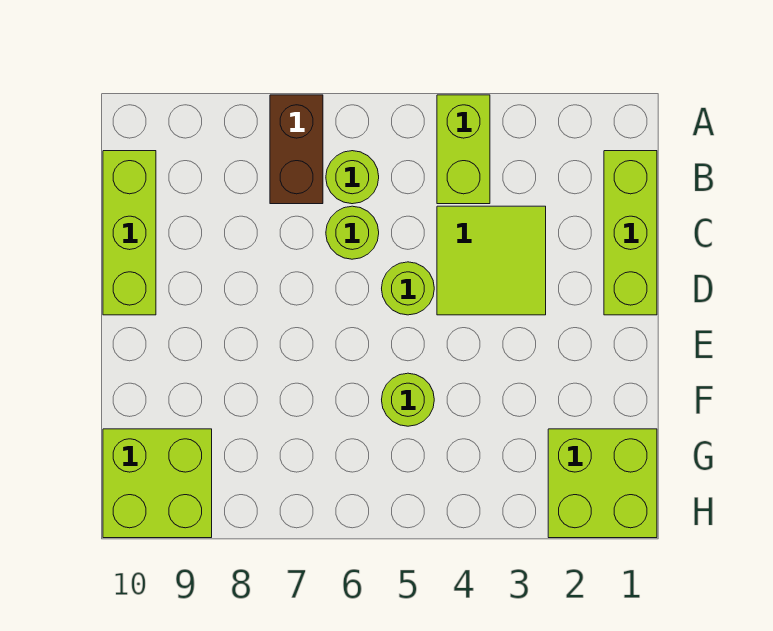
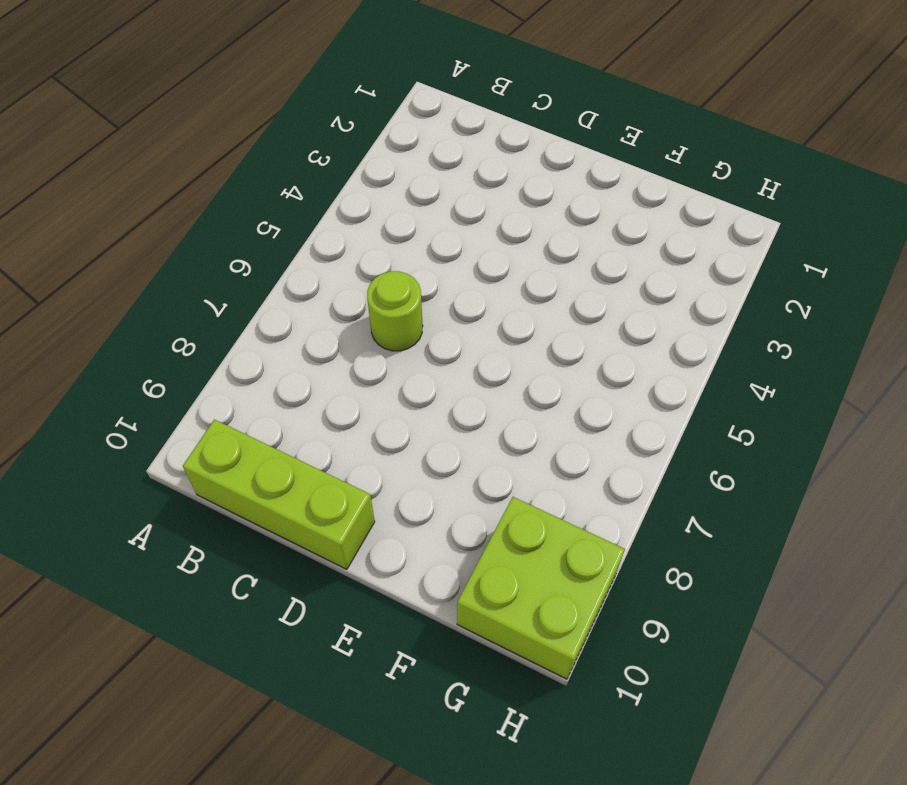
none -> lime 1x2 brick [437,95,490,204]
none -> brown 1x2 brick [270,95,323,204]

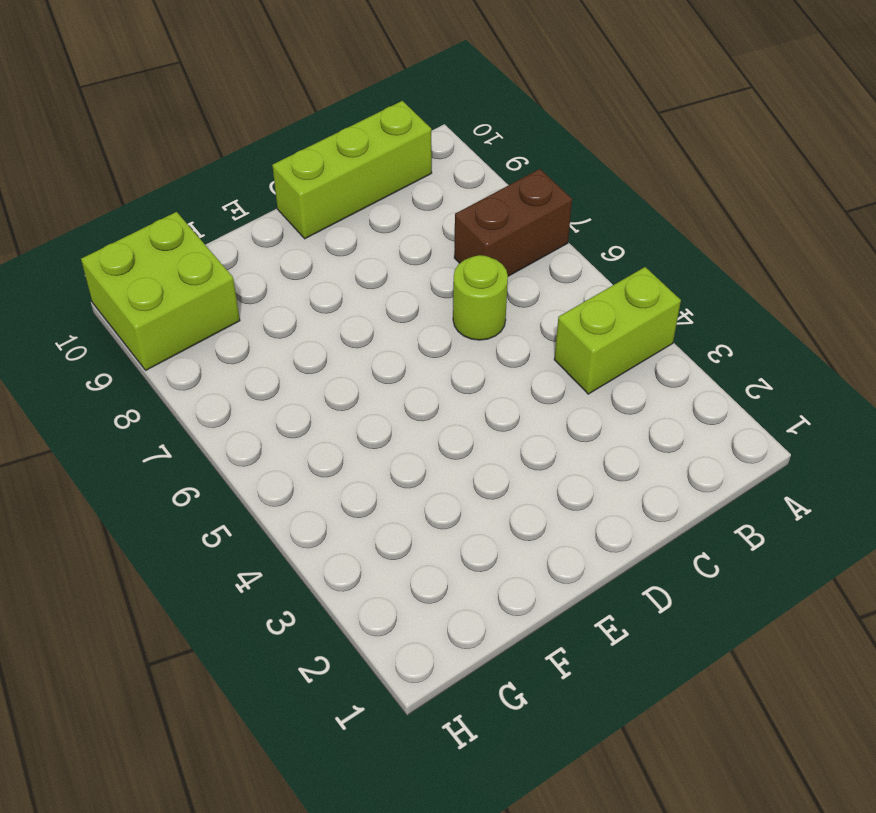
none -> lime 1x3 brick [604,151,657,315]
none -> lime 1x1 round brick [326,151,379,204]

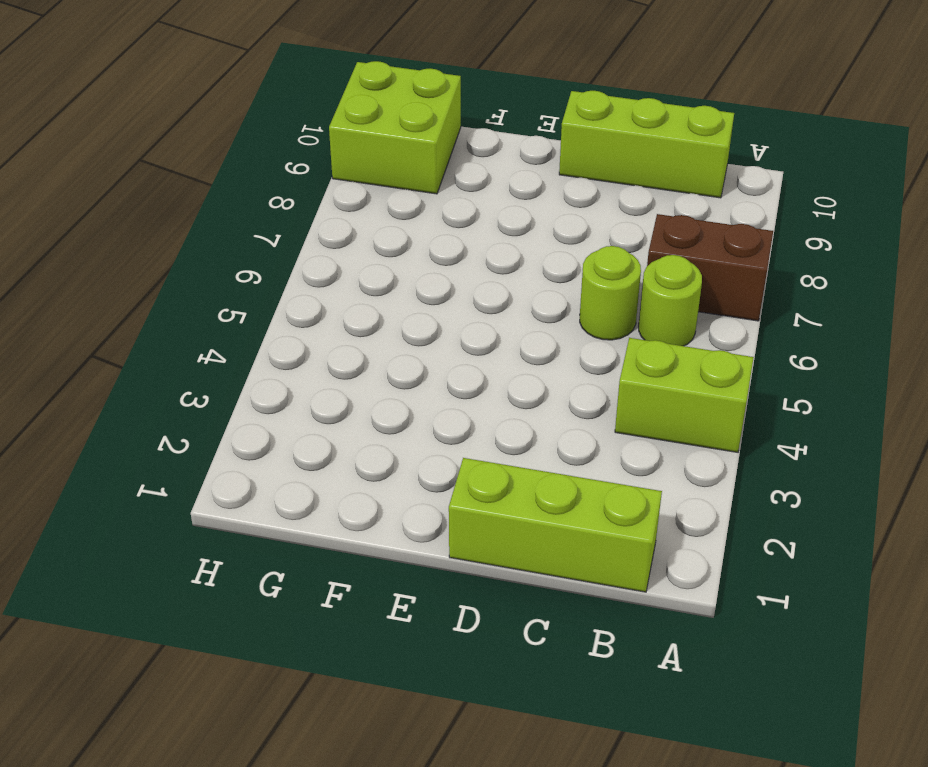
none -> lime 2x2 tile [437,206,546,315]
none -> lime 1x1 round brick [382,262,434,315]

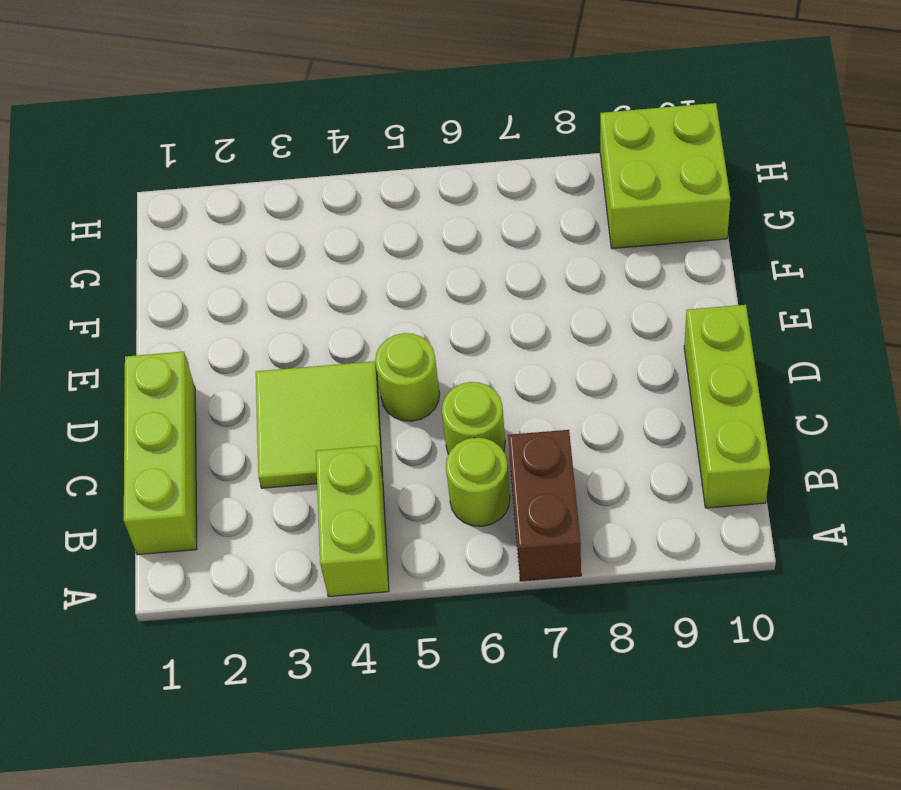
none -> lime 1x1 round brick [382,373,434,426]
none -> lime 2x2 brick [548,429,657,538]

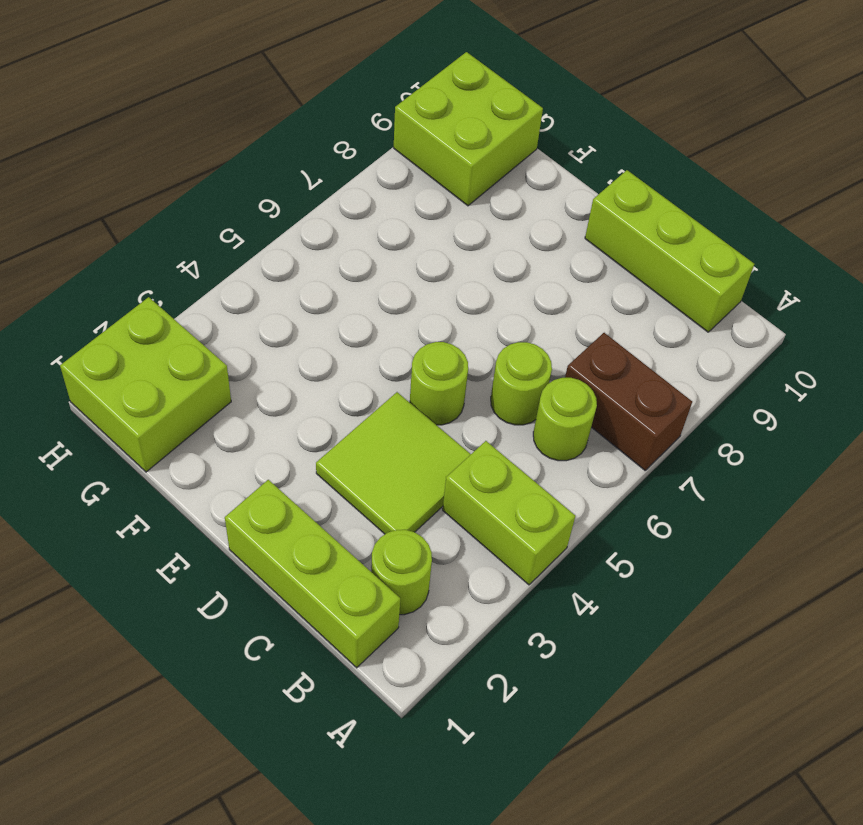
lime 1x1 round brick [371,530,432,615] -> lime 1x1 round brick moved to [382,373,434,426]

